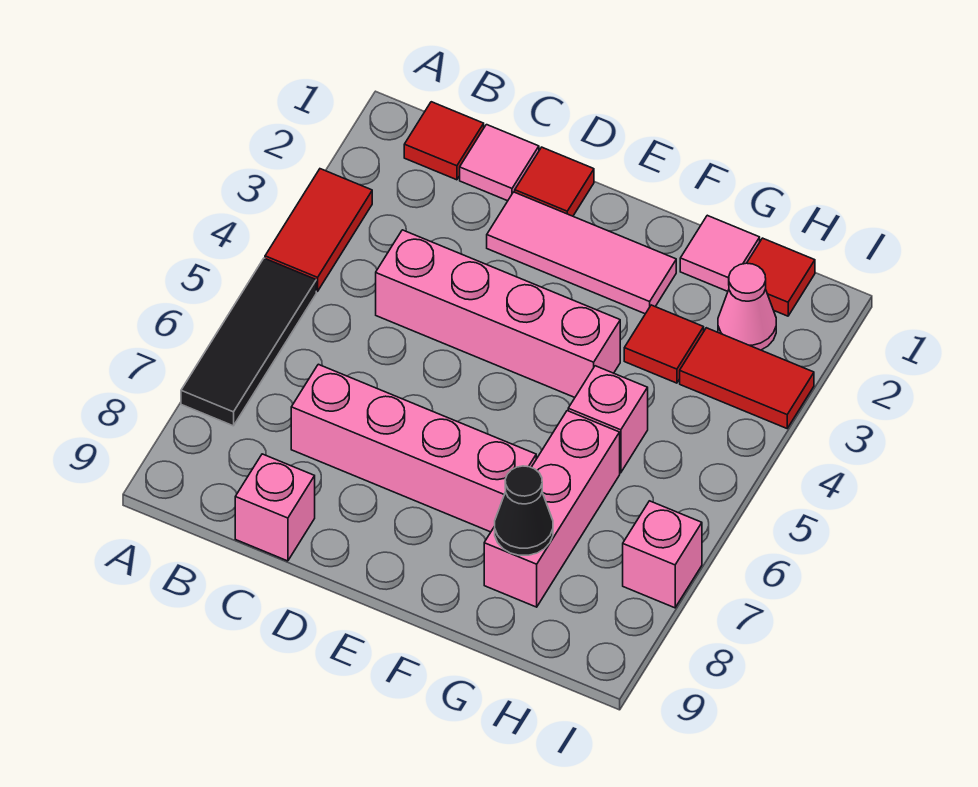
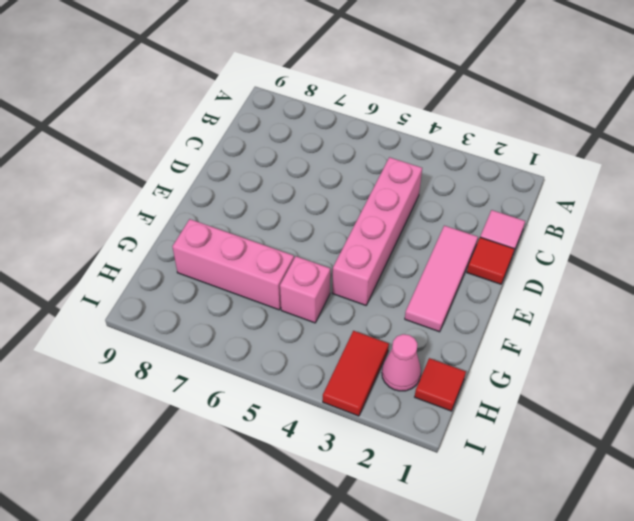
none -> red 1x2 tile [265,169,372,291]
none -> black 1x3 tile [181,258,316,426]
none -> red 1x1 tile [404,102,484,180]

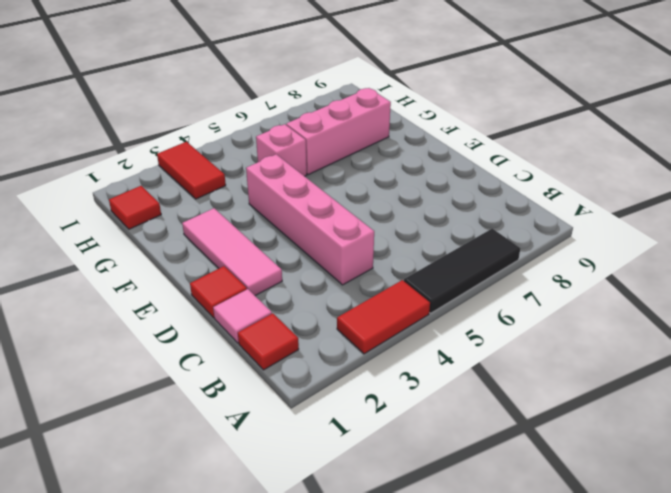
none -> pink 1x4 brick [291,364,536,532]
none -> pink 1x1 brick [235,454,315,561]
none -> pink 1x1 tile [680,215,760,291]

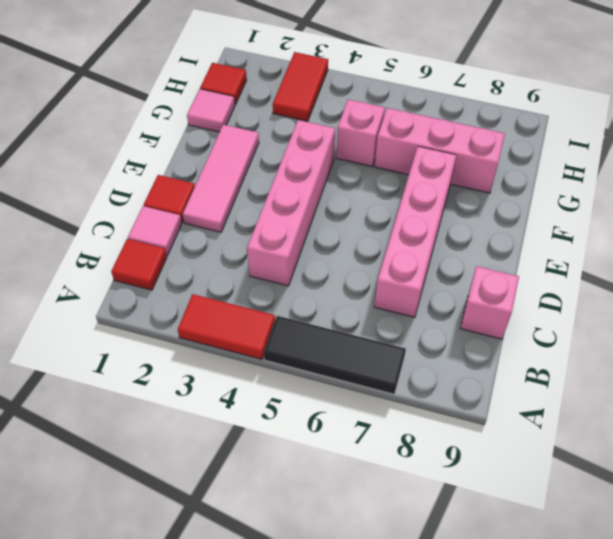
none -> red 1x1 tile [624,305,704,383]
none -> pink 1x1 cone [718,263,776,350]
none -> pink 1x1 brick [623,501,702,608]

